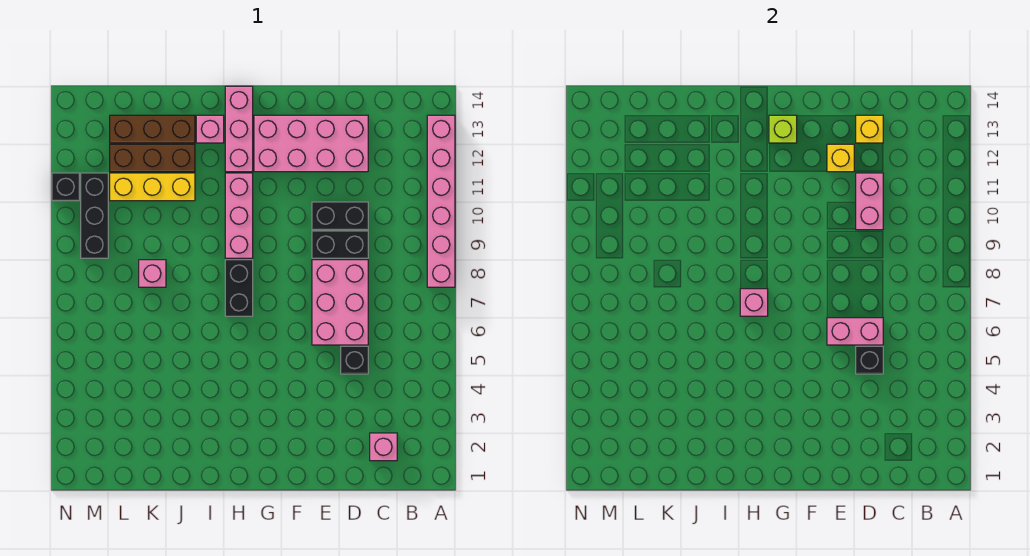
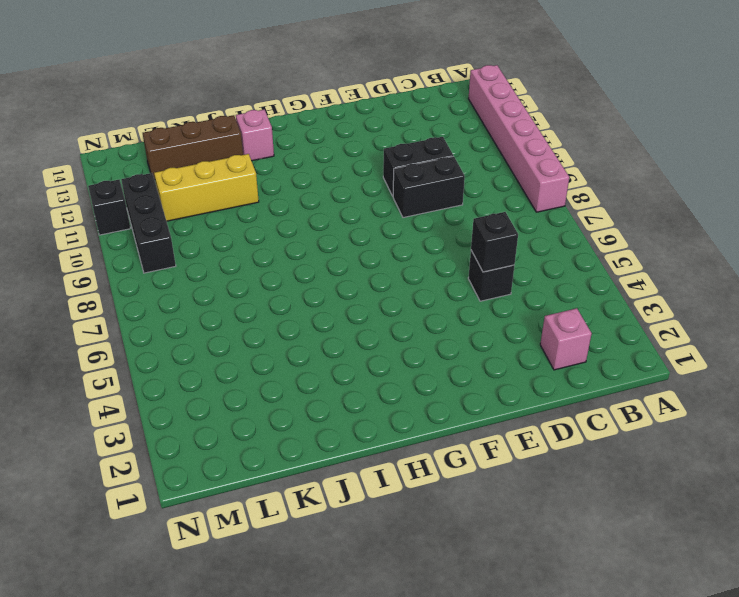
none -> pink 2x3 brick [312,260,368,345]
none -> pink 2x4 brick [254,115,368,172]
none -> black 1x2 brick [225,260,253,316]

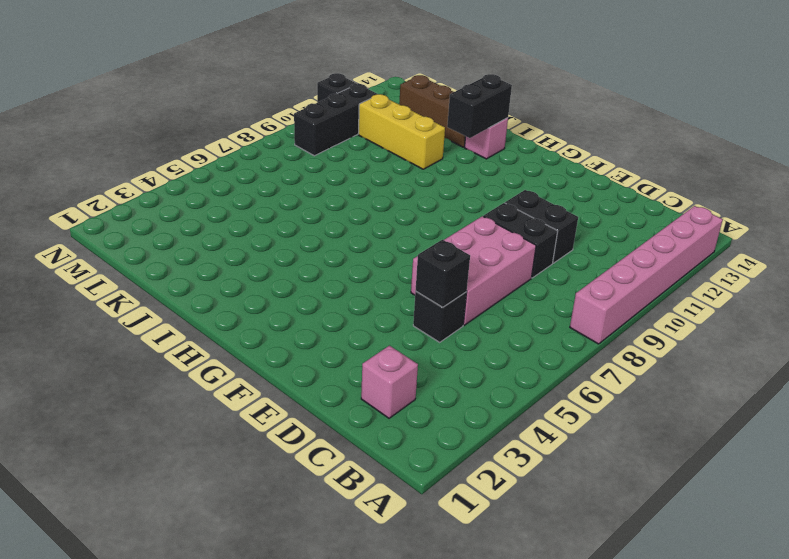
black 1x2 brick [447,74,512,138] -> black 1x2 brick moved to [225,260,253,316]
none -> pink 2x4 brick [254,115,368,172]
none -> pink 1x3 brick [225,173,253,258]
none -> pink 1x3 brick [225,86,253,172]

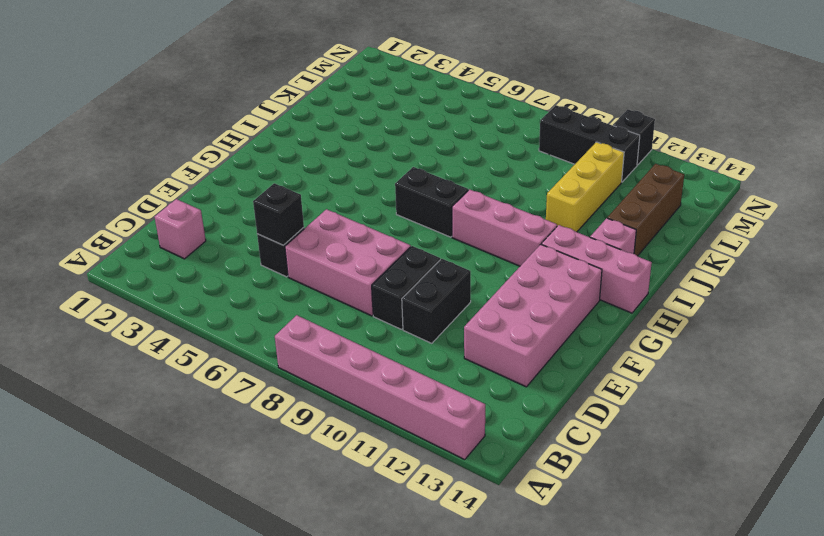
none -> brown 1x3 brick [110,144,195,172]
none -> pink 1x1 brick [139,260,166,287]
none -> pink 1x2 brick [827,318,883,345]

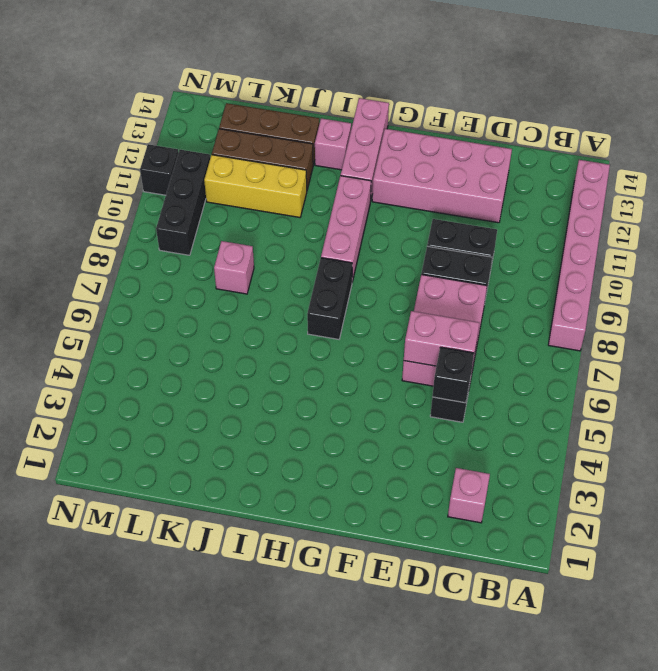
none -> pink 1x2 brick [856,173,883,230]
none -> yellow 1x1 brick [856,115,883,143]
none -> yellow 1x1 brick [827,144,854,172]

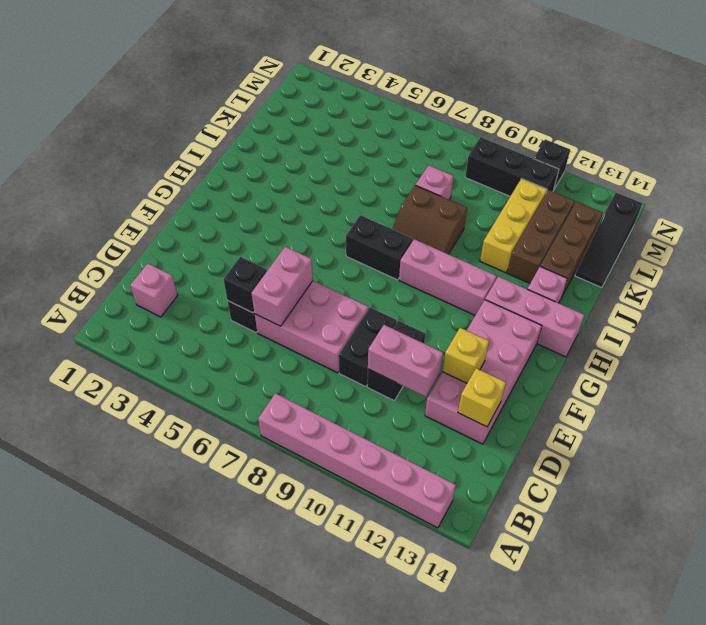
brown 2x2 slope [392,185,467,254] -> none
black 1x3 slope [575,193,642,288] -> none
none -> lime 1x1 brick [769,115,797,143]
none -> pink 1x1 brick [740,289,768,316]

